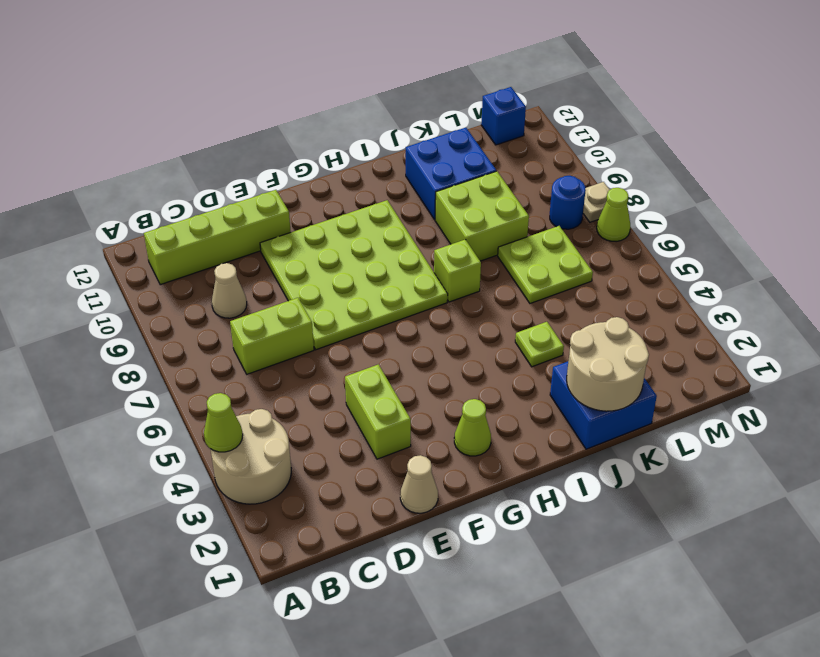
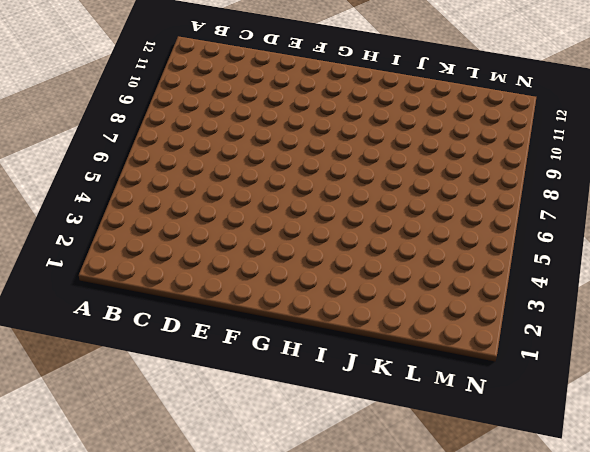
none -> tan 2x2 round brick [211,409,291,504]
none -> lime 1x4 brick [144,190,291,285]
none -> lime 1x2 brick [230,298,314,374]

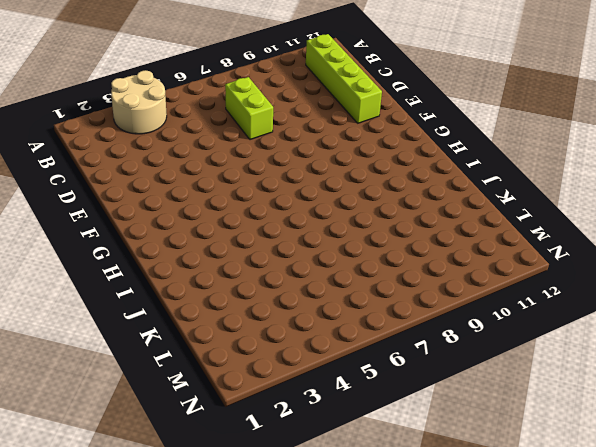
none -> tan 1x1 cone [212,263,247,318]
none -> tan 1x1 cone [400,455,438,513]
none -> lime 1x2 brick [345,364,411,459]

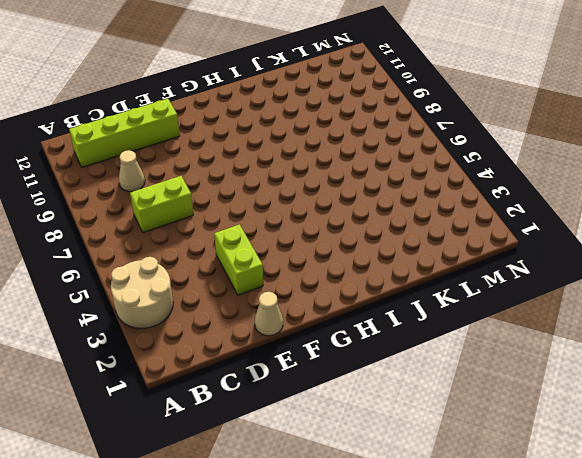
none -> lime 4x4 plate [260,200,448,350]
none -> lime 1x1 cone [454,399,491,456]
none -> lime 1x1 brick [434,239,481,302]

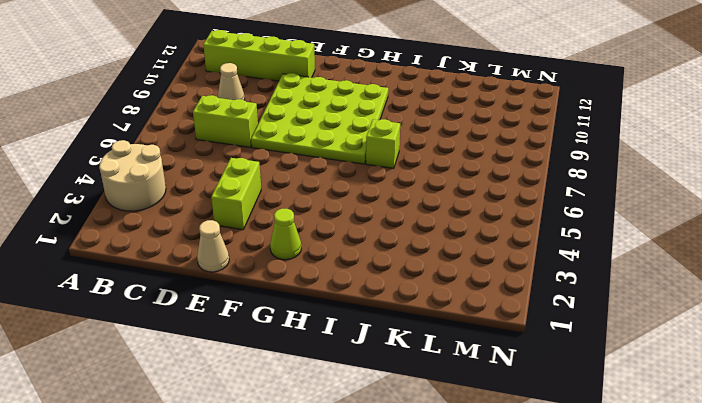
none -> blue 2x2 brick [550,361,657,449]
none -> lime 1x1 plate [515,322,564,367]
none -> lime 2x2 brick [435,171,529,261]

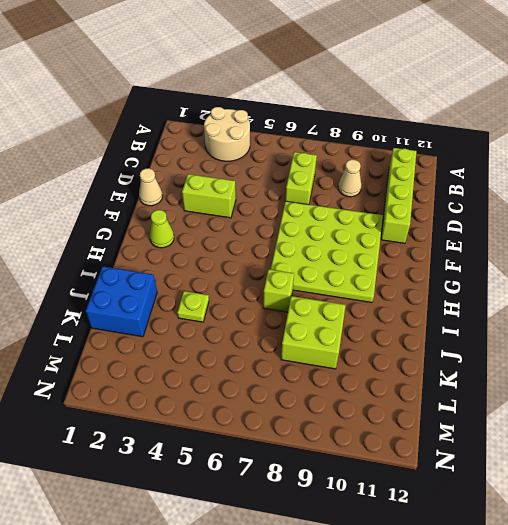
none -> blue 2x2 brick [406,128,496,220]
none -> lime 2x2 plate [498,226,593,303]
none -> blue 1x1 round brick [550,176,586,229]

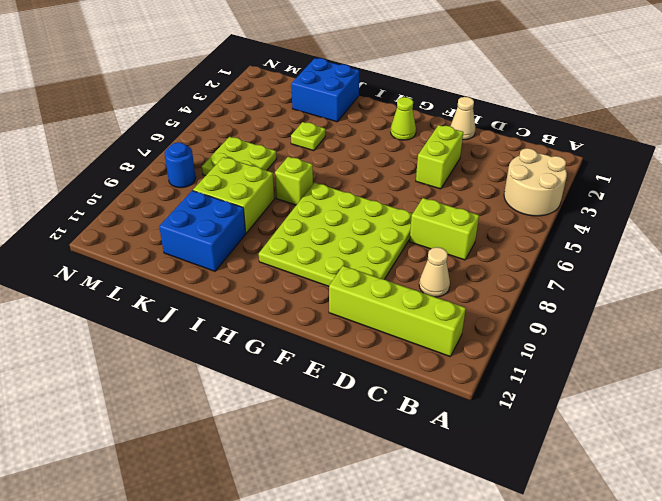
none -> blue 1x1 brick [481,87,526,145]
none -> lime 1x1 cone [597,188,630,242]
none -> tan 1x1 plate [583,182,610,222]

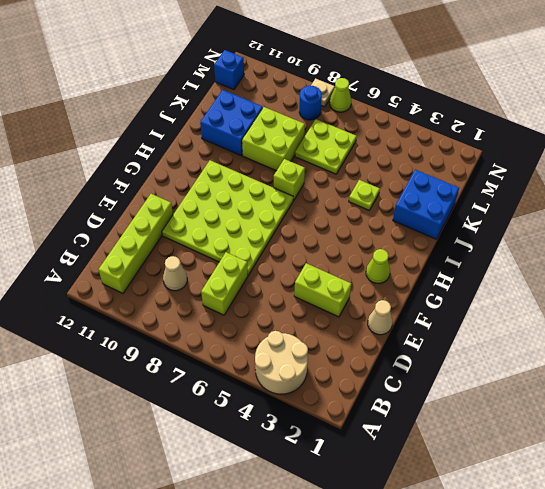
none -> lime 1x1 cone [204,393,243,452]
none -> tan 2x2 round brick [567,317,649,411]

